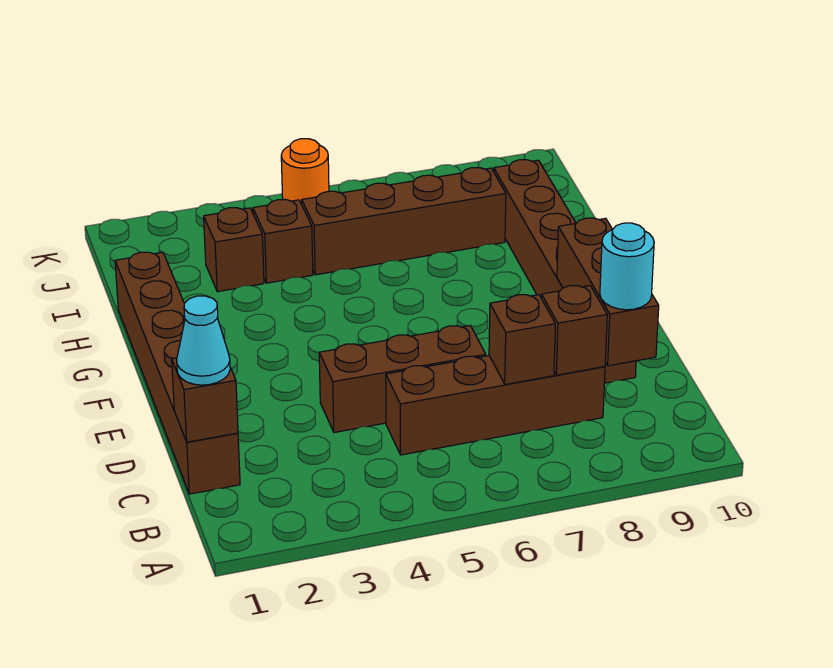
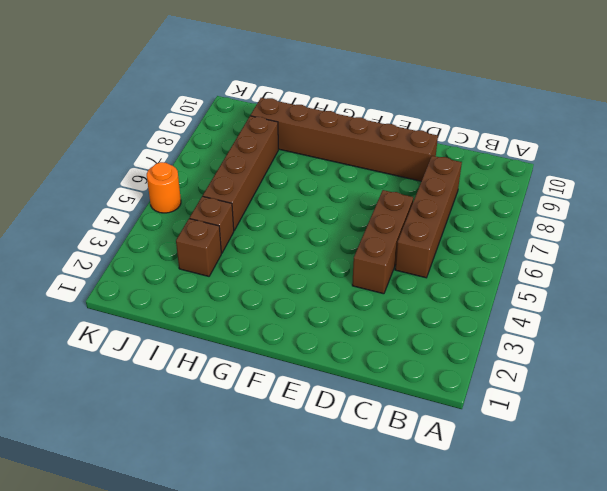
none -> brown 1x6 brick [115,252,240,494]
none -> brown 1x1 brick [172,358,238,442]
none -> brown 1x1 brick [489,295,555,384]

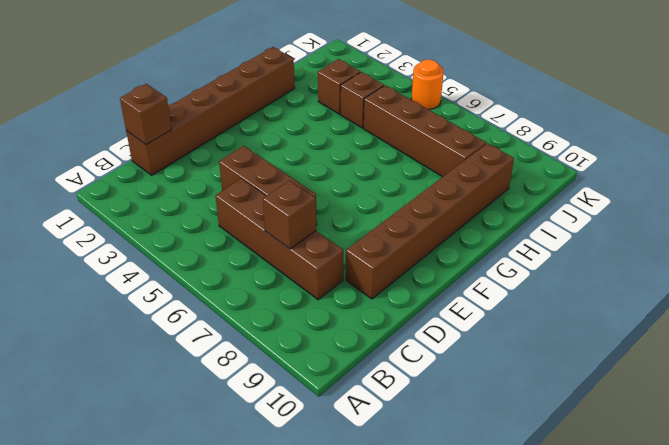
none -> brown 1x1 brick [541,286,607,375]
none -> brown 1x3 brick [557,218,659,366]
none -> cyan 1x1 cone [177,296,230,385]

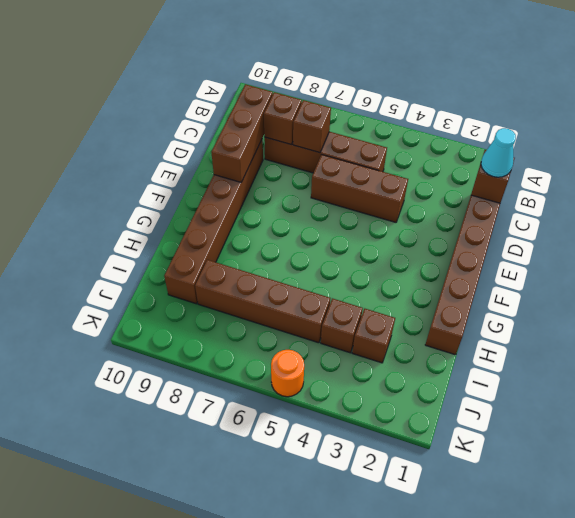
none -> cyan 1x1 round brick [600,223,654,310]

